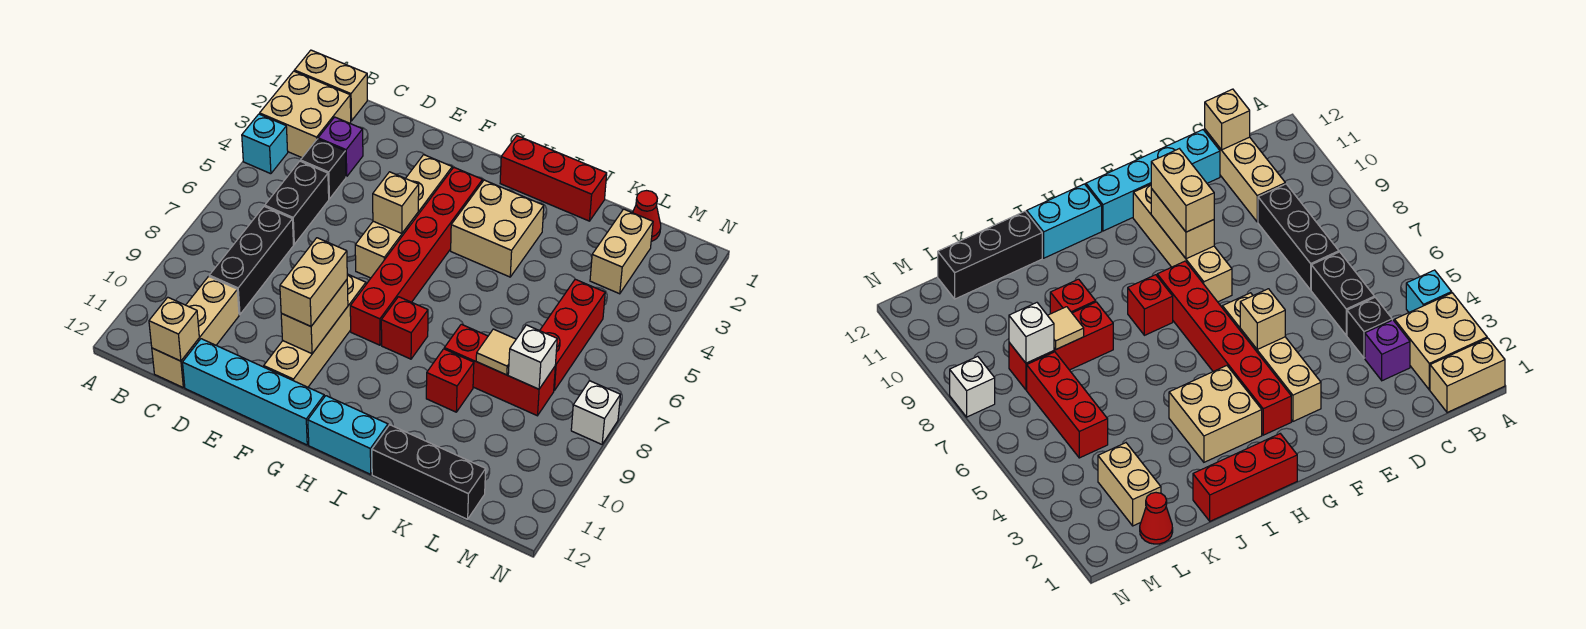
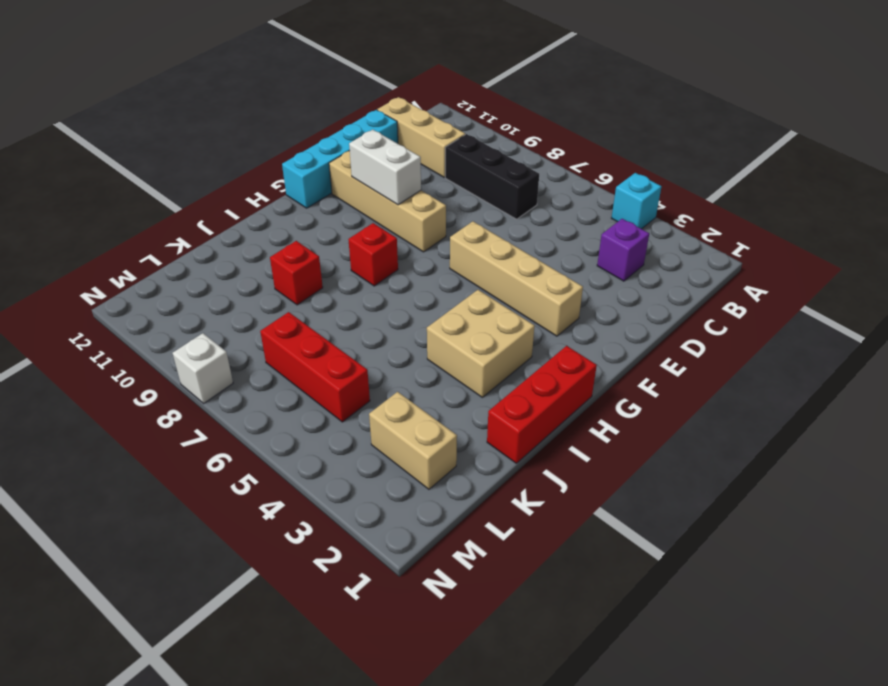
white 1x2 brick [349,130,421,205] -> tan 1x2 brick [281,280,348,354]
none -> tan 1x2 brick [294,50,367,121]
none -> tan 2x2 brick [260,71,351,158]
none -> black 1x1 brick [301,139,346,199]

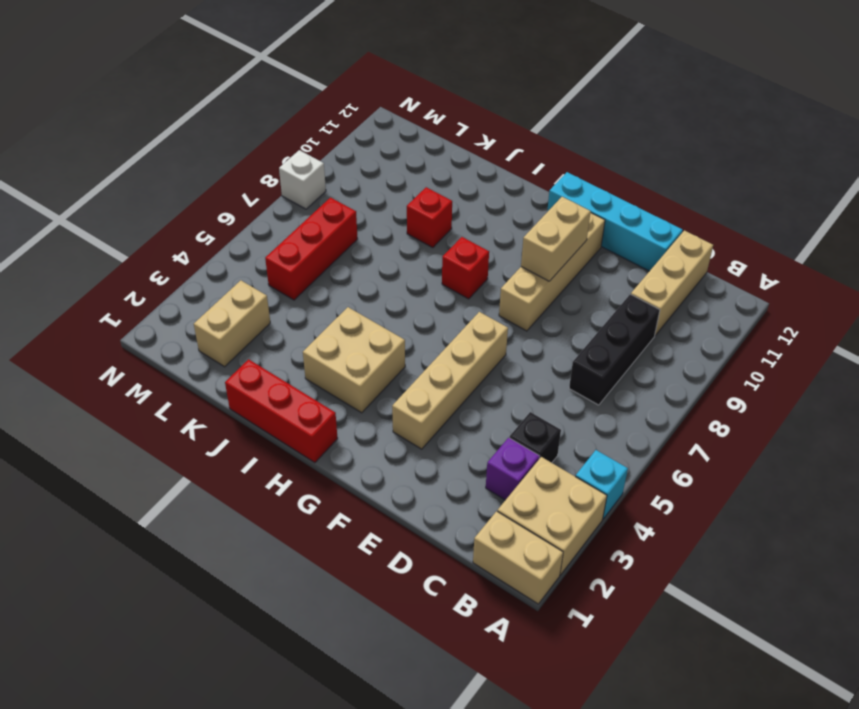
none -> black 1x2 brick [265,161,329,244]
none -> red 1x6 brick [350,167,483,345]
none -> cyan 1x2 brick [308,396,388,474]

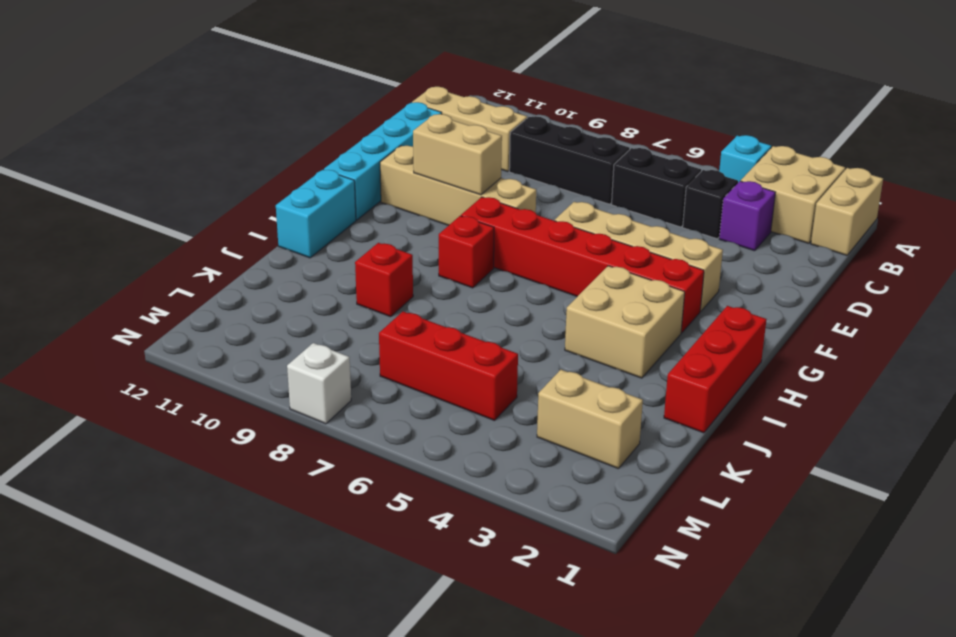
none -> red 1x3 brick [444,324,555,416]
none -> black 1x3 brick [372,425,486,519]
none -> red 1x1 cone [633,191,661,241]

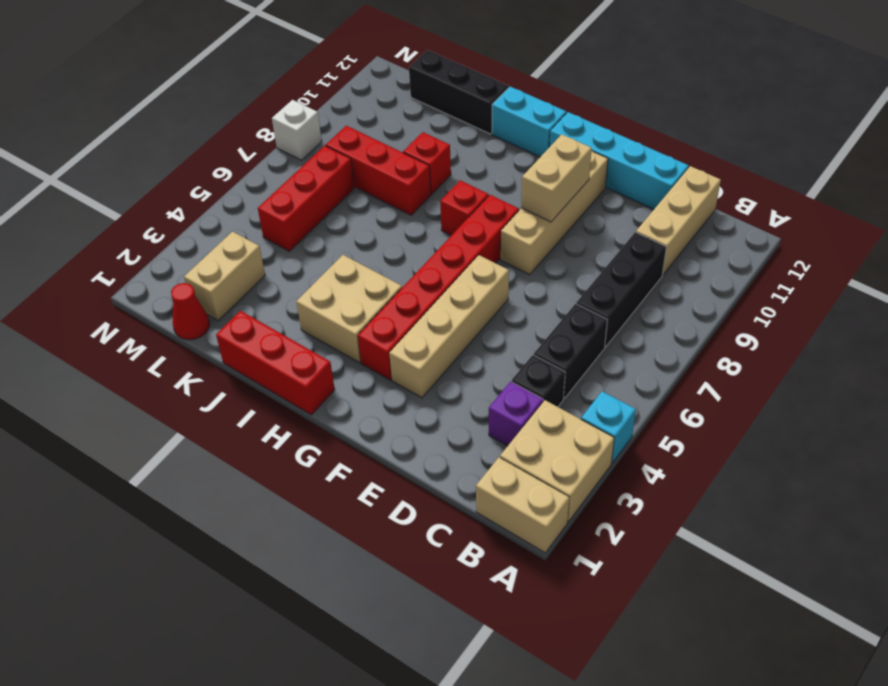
none -> tan 1x1 brick [149,297,199,361]
none -> tan 1x1 brick [373,172,419,233]
none -> tan 1x1 tile [476,329,516,375]

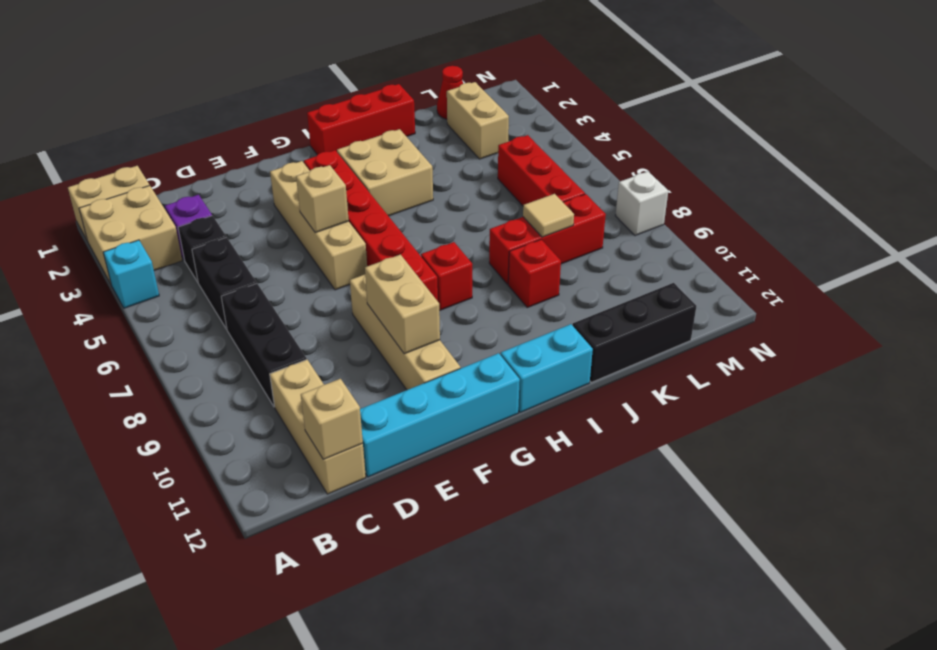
none -> white 1x1 brick [508,325,557,389]
none -> tan 1x2 brick [280,238,347,326]

